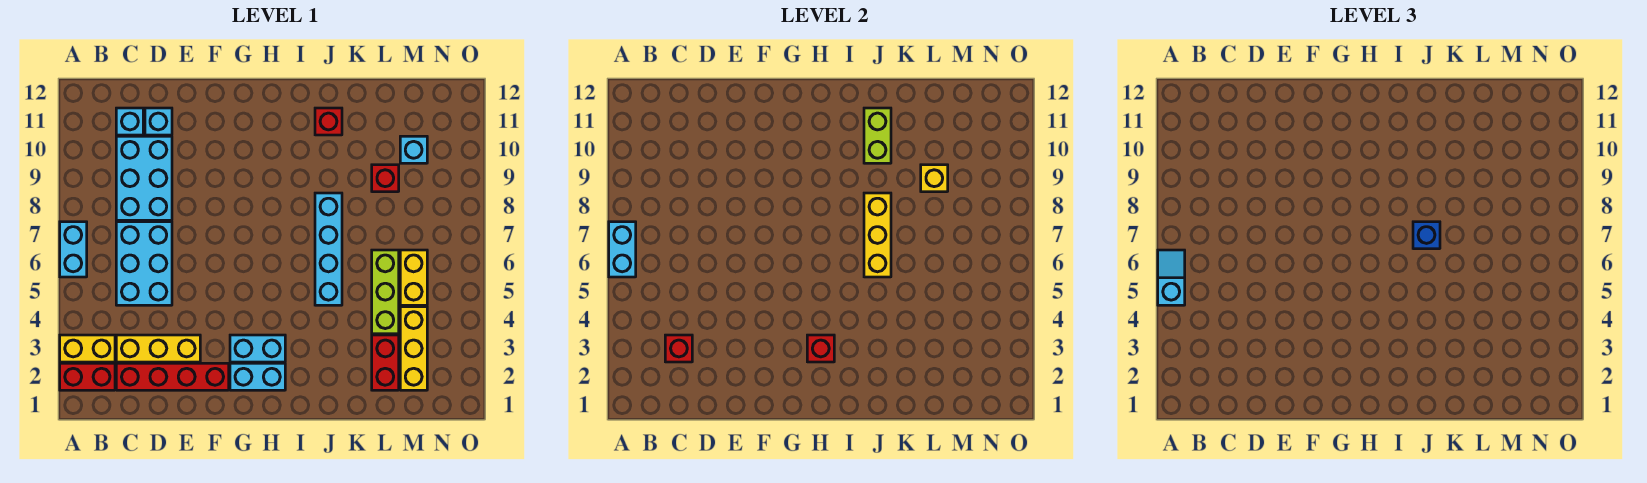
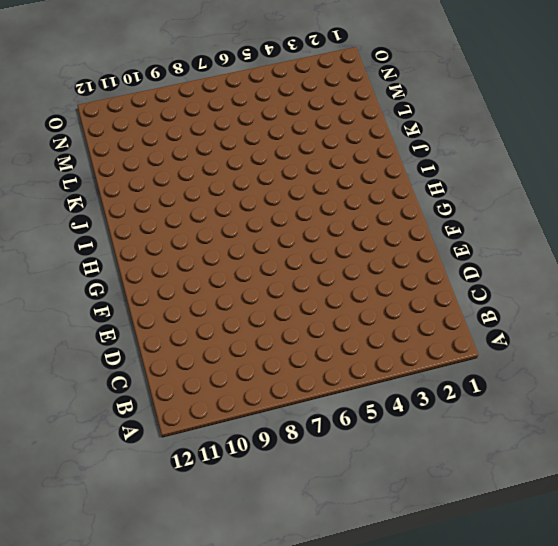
none -> red 1x2 brick [60,363,115,390]
none -> yellow 1x2 brick [60,335,115,362]
none -> cyan 1x2 brick [60,222,87,277]

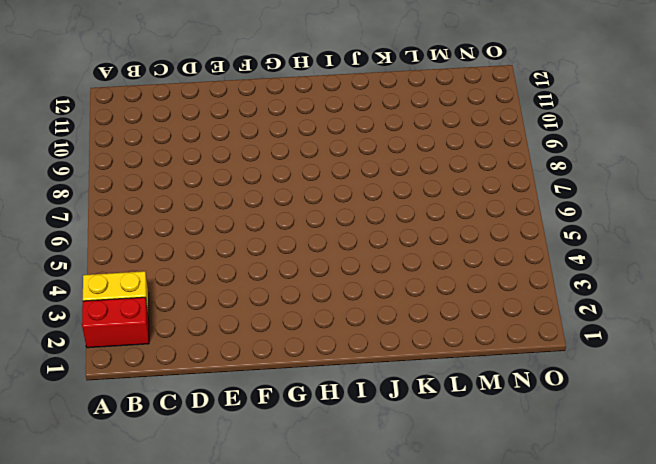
none -> cyan 1x2 brick [60,222,87,277]
none -> red 1x4 brick [116,363,229,390]
none -> yellow 1x3 brick [116,335,200,362]

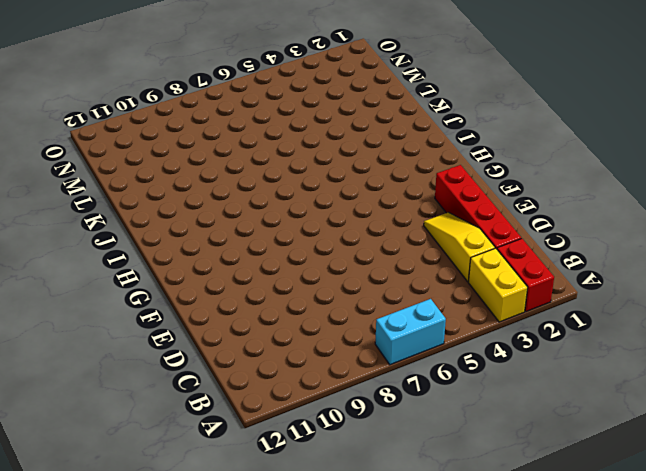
yellow 1x3 slope [424,212,495,282] -> yellow 1x3 brick [116,335,200,362]
none -> cyan 2x3 brick [116,222,172,305]
none -> cyan 2x3 brick [116,136,172,220]
none -> cyan 1x1 brick [116,108,143,135]

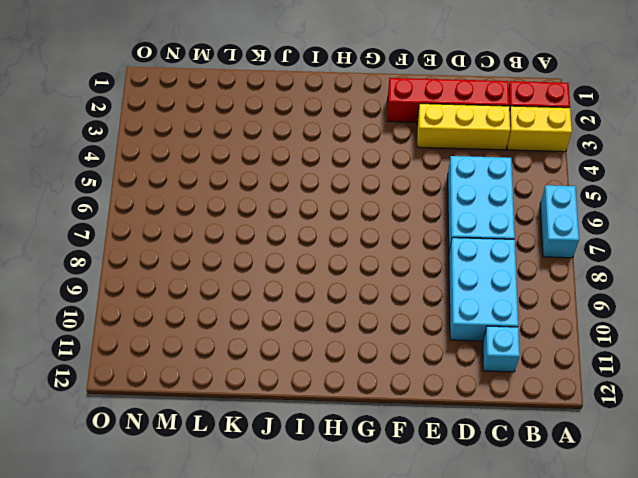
none -> cyan 1x1 brick [145,108,172,135]
none -> cyan 1x2 brick [230,363,285,390]
none -> cyan 1x2 brick [230,335,285,362]

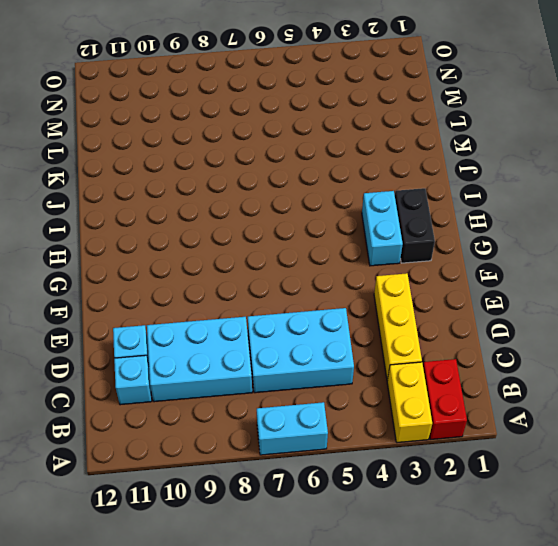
black 1x2 brick [395,188,435,263] -> cyan 1x2 brick [230,363,285,390]
none -> red 1x4 brick [116,363,229,390]
none -> cyan 1x4 brick [315,193,342,305]
none -> red 1x1 brick [315,108,342,135]

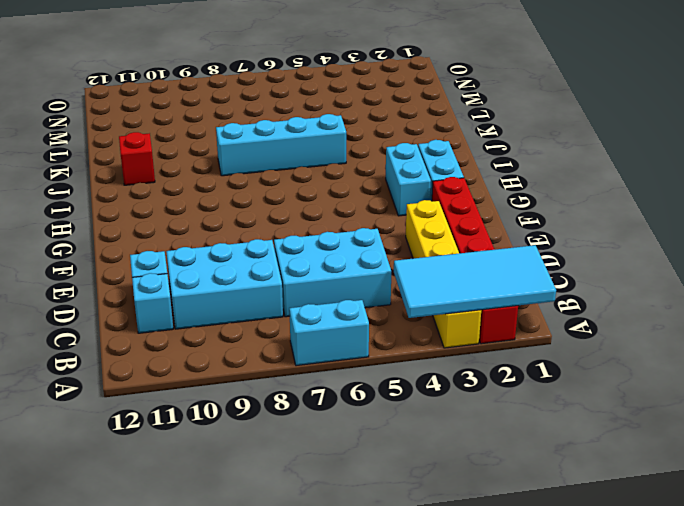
cyan 2x4 tile [394,245,556,318] -> none
none -> red 1x2 brick [372,335,399,390]
none -> lime 1x3 brick [372,250,399,334]
none -> red 1x1 brick [372,165,399,192]

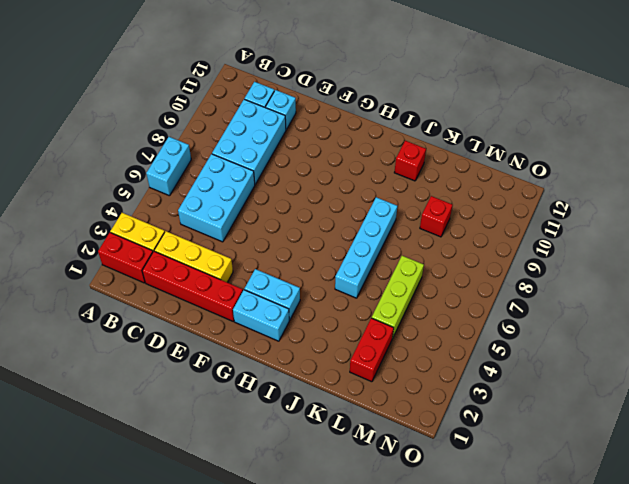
none -> yellow 1x3 brick [400,307,427,390]
none -> yellow 1x2 brick [400,250,427,305]
none -> cyan 1x1 brick [400,136,427,163]

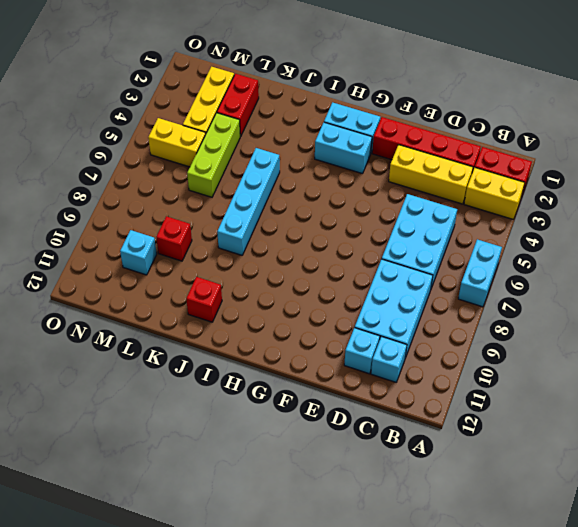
yellow 1x2 brick [148,118,206,167] -> yellow 1x2 brick turned to [400,250,427,305]
none -> cyan 1x2 brick [609,222,636,277]
none -> red 1x1 brick [665,335,692,362]
none -> red 1x1 brick [807,335,834,362]

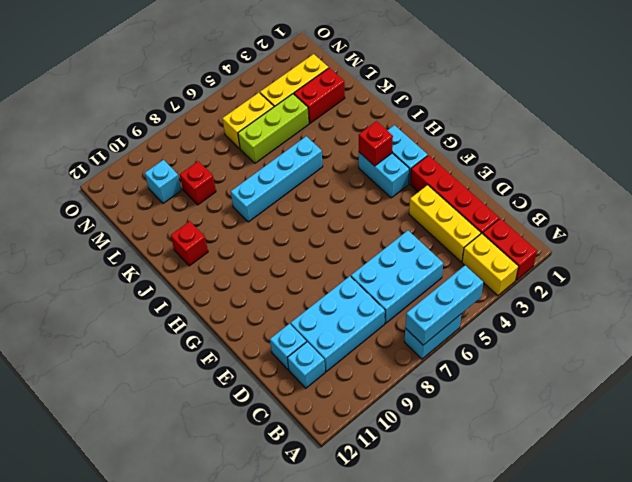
cyan 1x3 brick [405,266,483,345] -> cyan 1x2 brick [609,222,636,277]
none -> red 1x1 brick [665,335,692,362]
none -> yellow 1x3 brick [864,193,891,277]
none -> lime 1x2 brick [864,108,891,163]

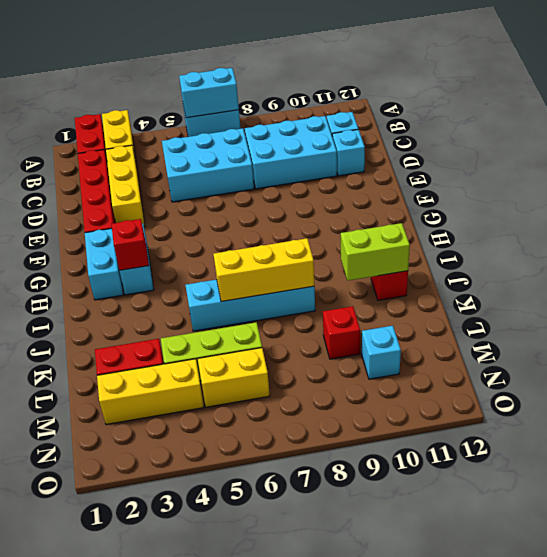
none -> red 1x1 brick [665,335,692,362]
none -> yellow 1x1 brick [921,165,948,192]
none -> cyan 1x2 slope [1158,250,1185,305]

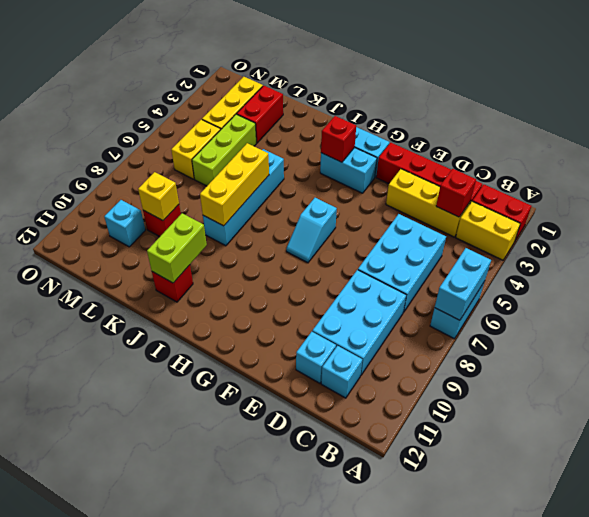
cyan 1x2 slope [286,198,337,263] -> cyan 1x2 slope moved to [1158,250,1185,305]
none -> blue 1x1 brick [1413,222,1440,249]

